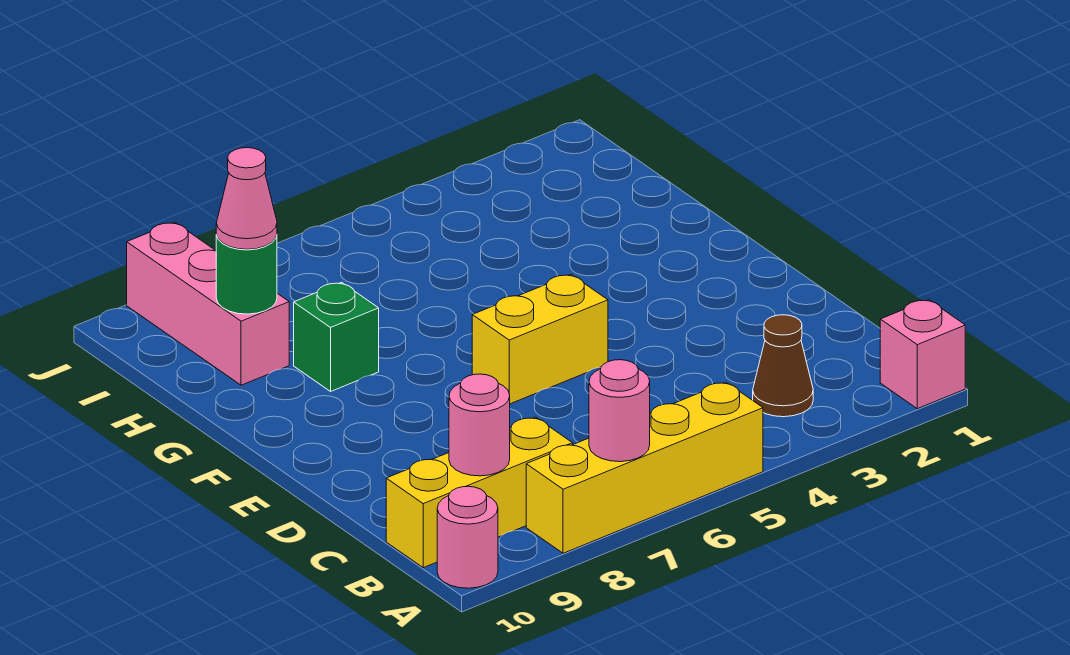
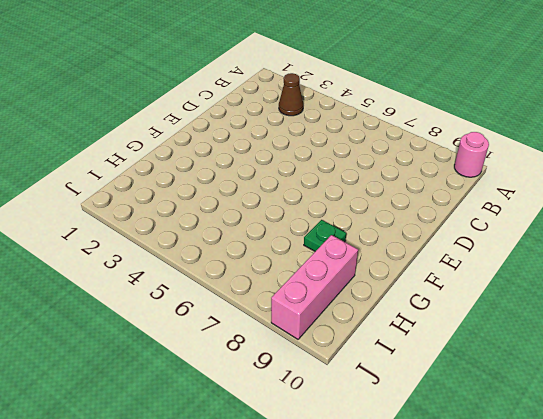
green 1x1 plate [304,220,346,251] -> green 1x1 brick [294,282,379,391]
none -> pink 1x1 brick [880,300,965,409]
none -> yellow 1x4 brick [526,382,763,553]
none -> yellow 1x3 brick [386,417,573,568]

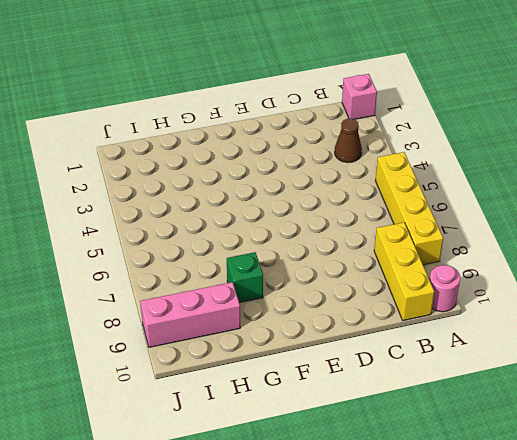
none -> yellow 1x2 brick [472,274,608,404]
none -> pink 1x1 round brick [589,360,650,462]
none -> pink 1x1 round brick [449,374,510,476]

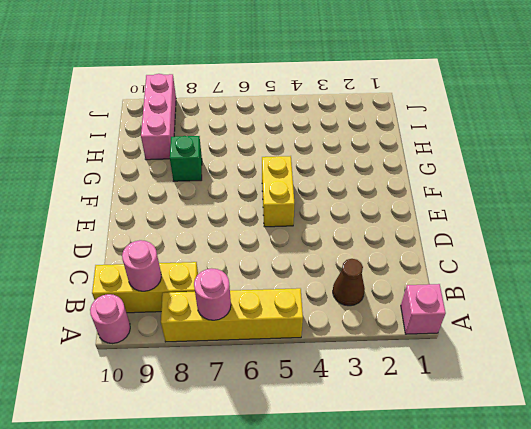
yellow 1x2 brick [262,156,294,227] -> yellow 1x2 brick turned to [472,274,608,404]
none -> green 1x1 round brick [216,235,277,314]
none -> pink 1x1 cone [216,148,277,249]

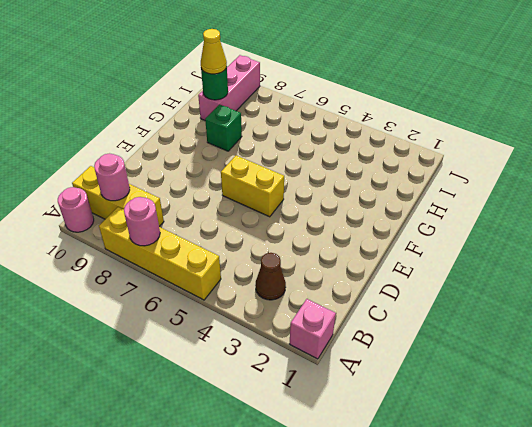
yellow 1x1 cone [201,29,227,74] -> pink 1x1 cone [216,148,277,249]

